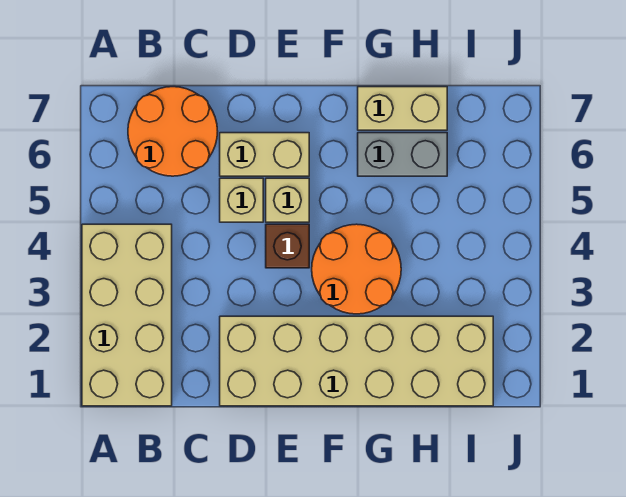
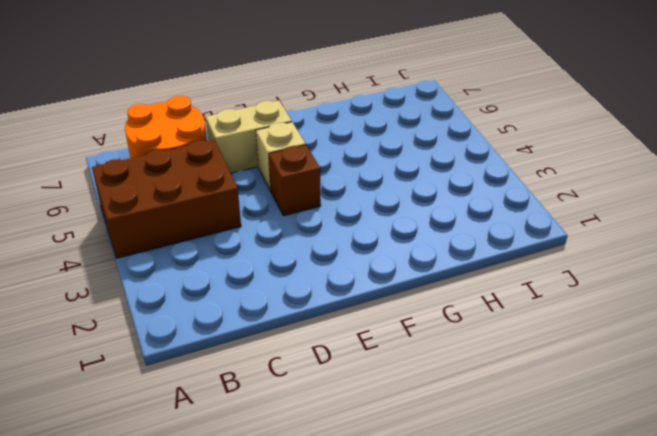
brown 2x3 brick [92,140,241,258] -> tan 2x4 brick [82,224,172,406]
none -> tan 2x6 brick [220,316,493,406]
none -> tan 1x1 brick [220,178,263,222]

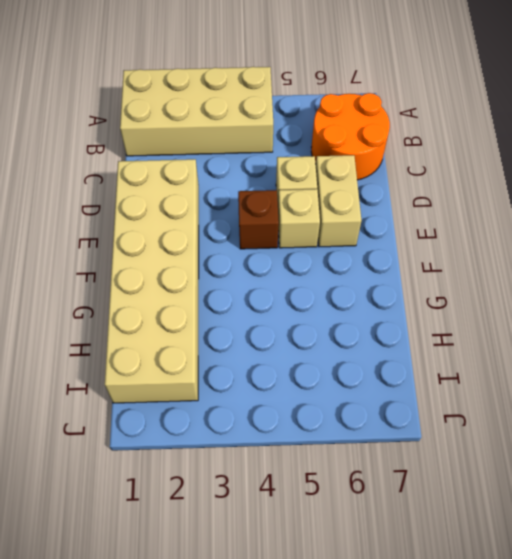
none -> orange 2x2 round brick [312,224,401,314]
none -> grey 1x2 brick [358,133,447,176]

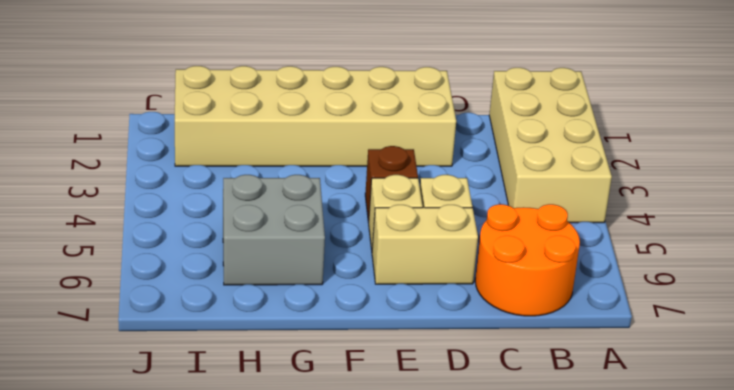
grey 2x2 brick [223,175,325,285] -> grey 1x2 brick [358,133,447,176]
none -> orange 2x2 round brick [312,224,401,314]
none -> tan 1x2 brick [358,87,447,130]

